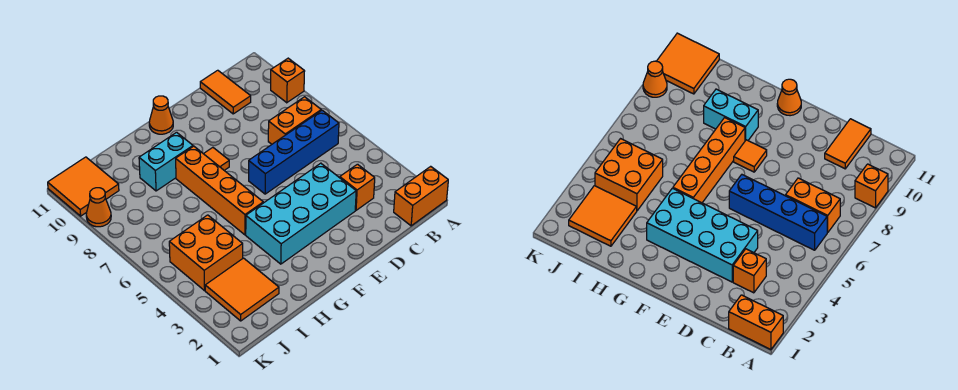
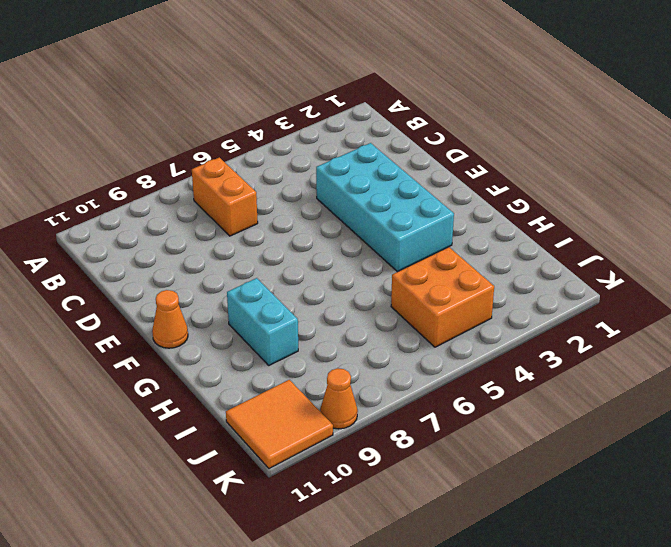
none -> orange 1x2 brick [394,166,448,226]
none -> orange 1x1 brick [271,58,305,103]
none -> blue 1x4 brick [249,110,339,194]

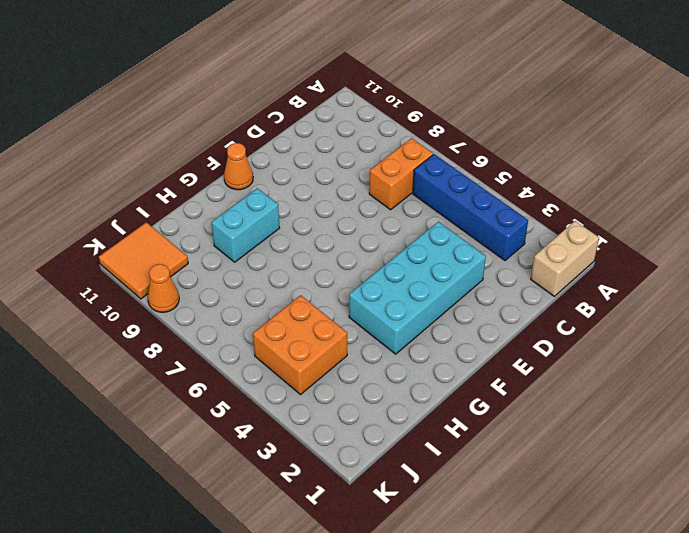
tan 1x2 brick [531,221,599,296] -> orange 1x2 brick [394,166,448,226]
blue 1x4 brick [413,154,528,261] -> blue 1x4 brick turned to [249,110,339,194]
none -> orange 1x1 brick [271,58,305,103]
none -> orange 1x1 brick [340,164,375,210]
none -> orange 1x2 tile [200,70,251,114]

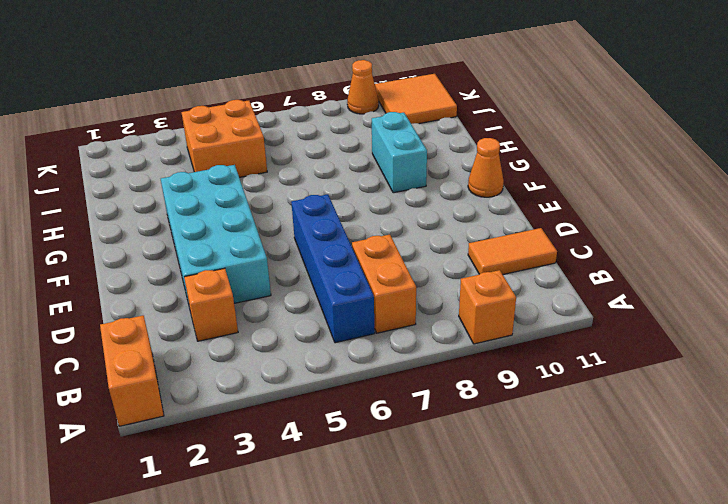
none -> orange 1x1 tile [204,148,229,170]
none -> orange 1x4 brick [176,146,263,235]
none -> orange 2x2 tile [205,258,279,321]

